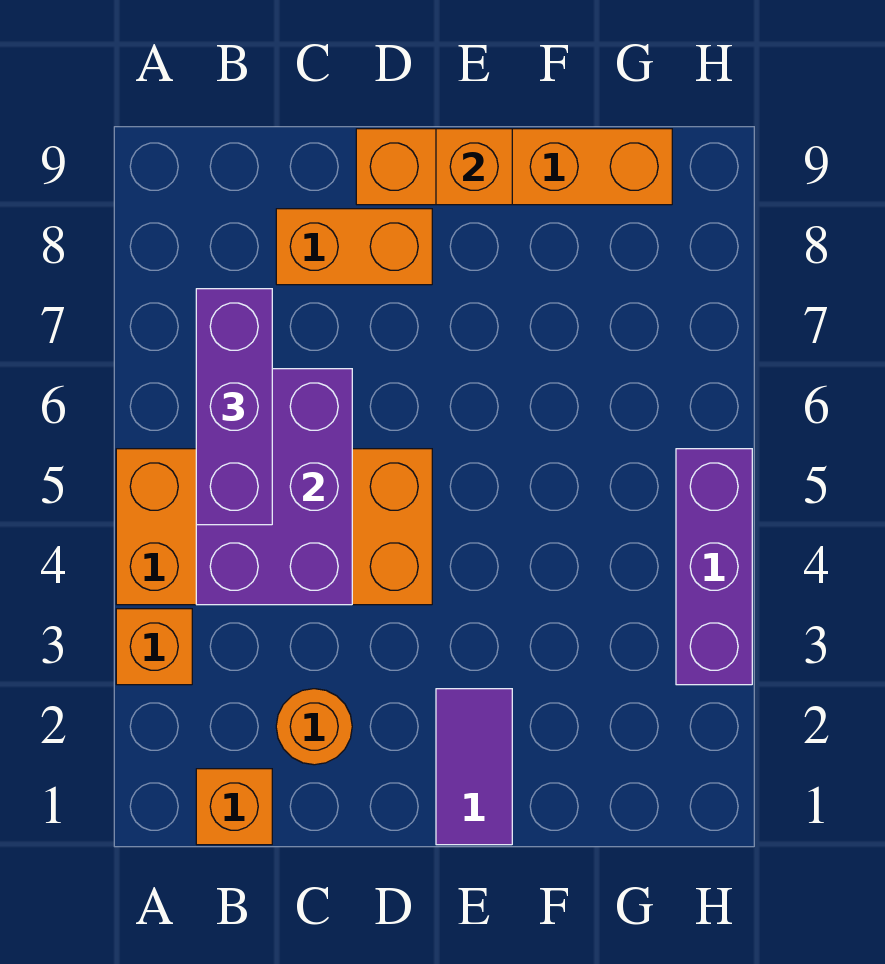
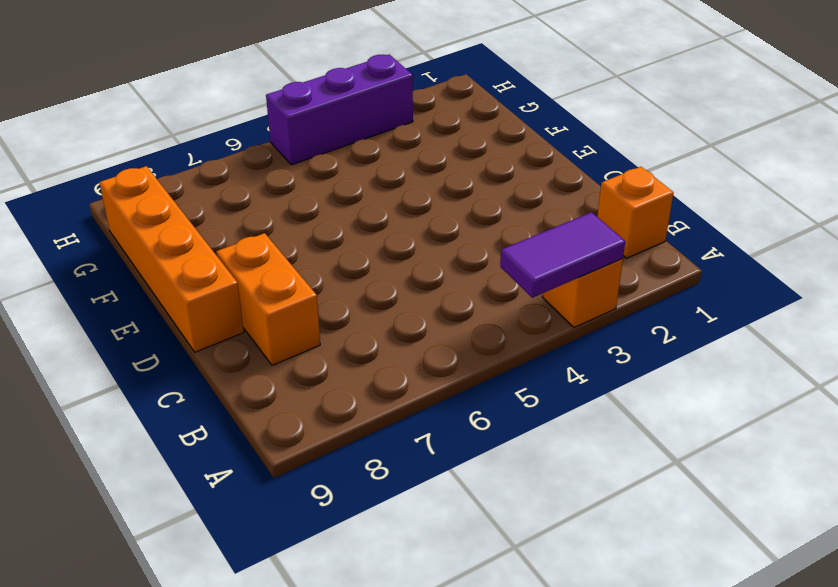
purple 1x2 tile [500,212,625,298] -> purple 1x2 tile moved to [436,689,512,845]
none -> orange 2x4 brick [116,449,432,605]
none -> orange 1x1 round brick [276,689,352,765]

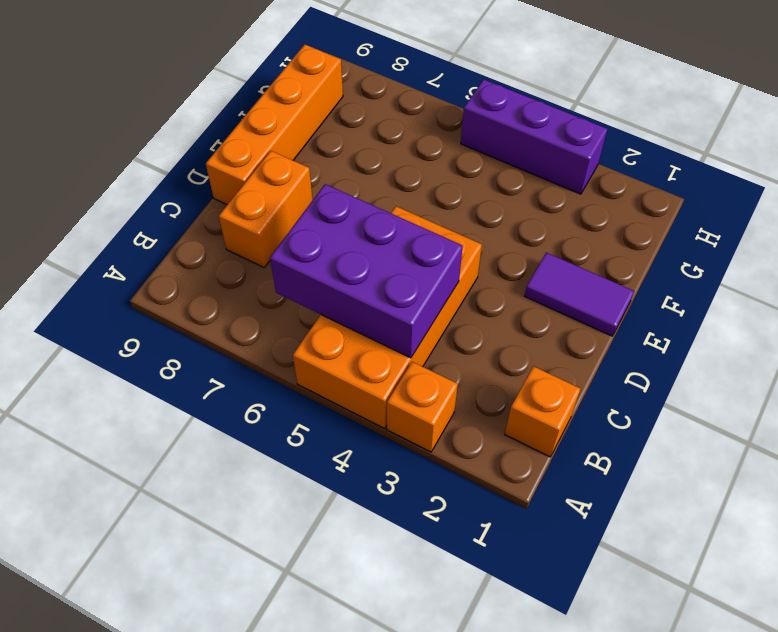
none -> orange 1x1 round brick [276,689,352,765]
none -> orange 1x1 brick [436,129,512,205]

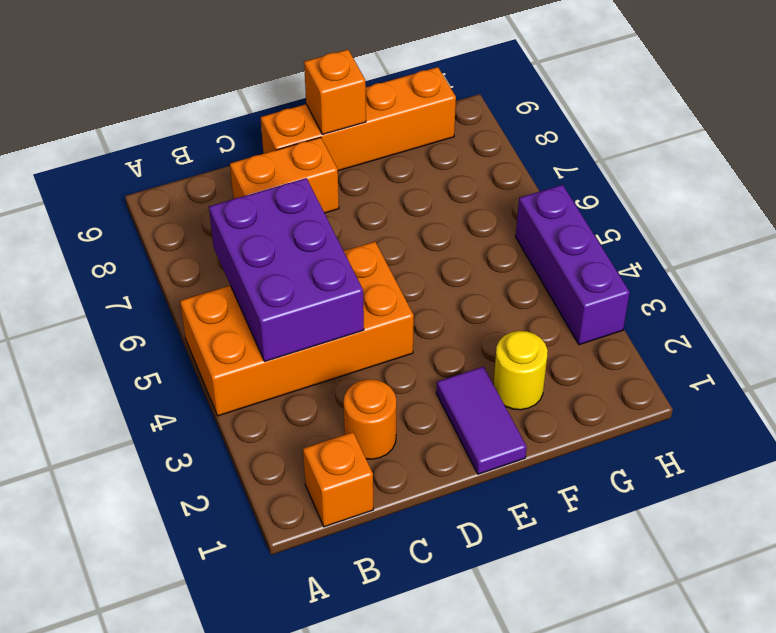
yellow 1x1 round brick [493,331,548,410] -> none
none -> orange 1x1 brick [116,609,192,685]
none -> purple 1x3 brick [196,289,272,525]

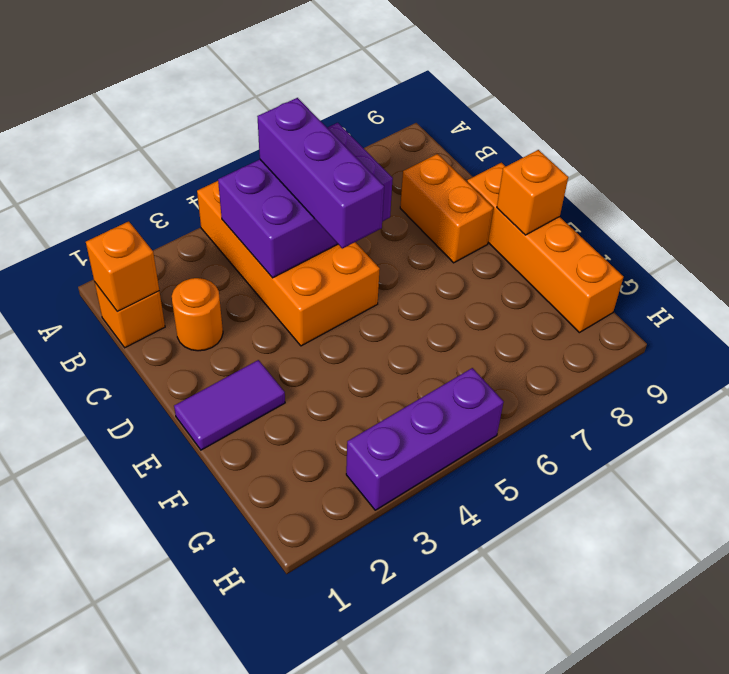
orange 1x1 brick [86,221,159,312] -> orange 1x1 brick moved to [116,609,192,685]
purple 1x3 brick [257,98,384,248] -> purple 1x3 brick turned to [196,289,272,525]

